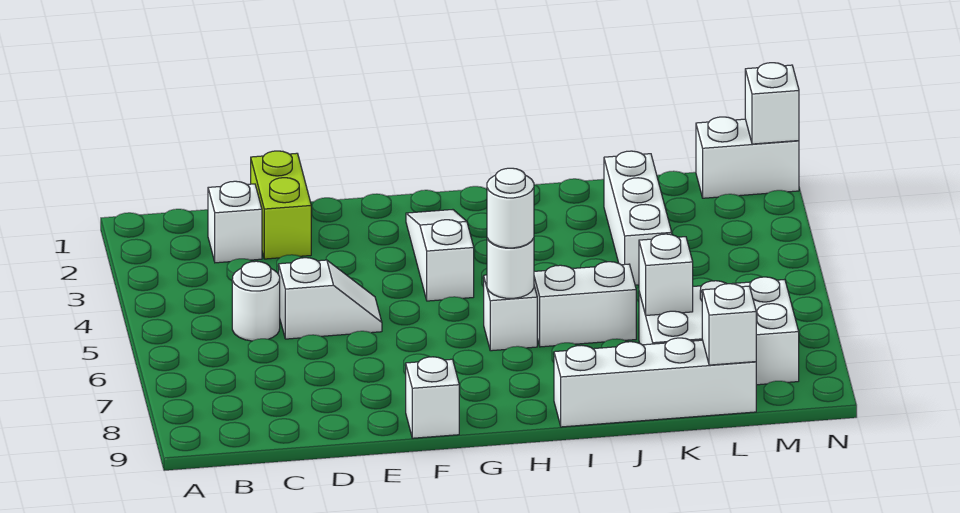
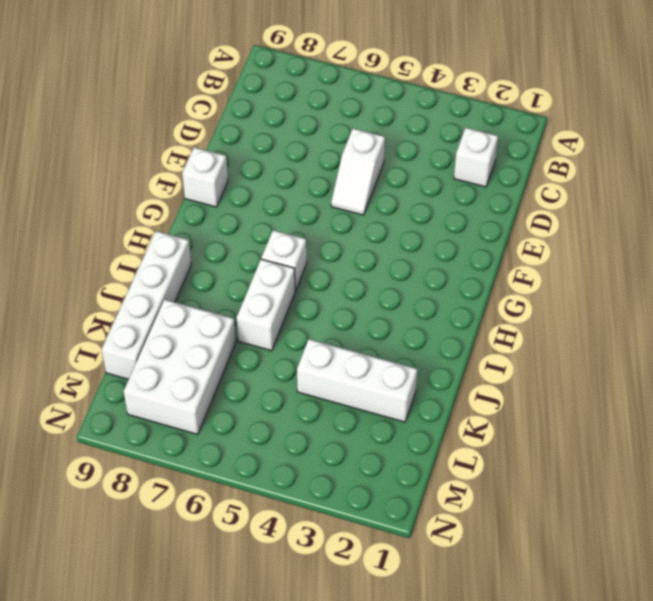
none -> white 1x1 round brick [232,261,280,341]
none -> lime 1x2 brick [251,151,311,259]
none -> white 1x3 slope [406,210,474,301]

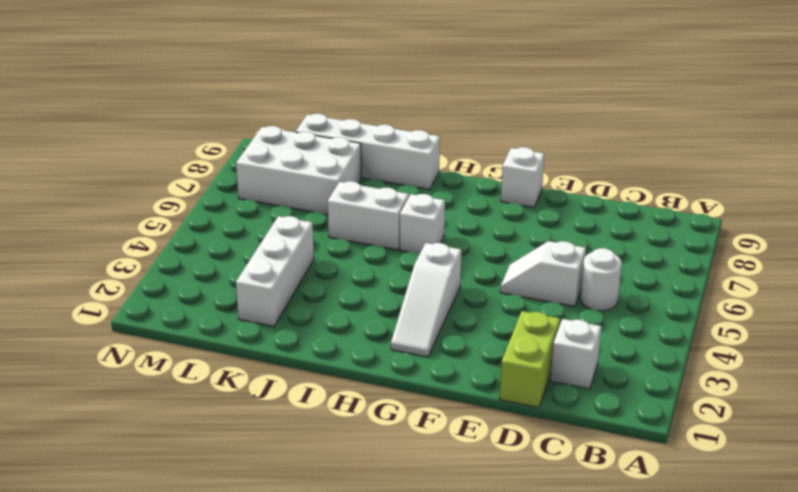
none -> white 1x2 brick [696,117,799,198]
none -> white 1x1 round brick [487,238,534,298]
none -> white 1x1 brick [639,234,693,315]

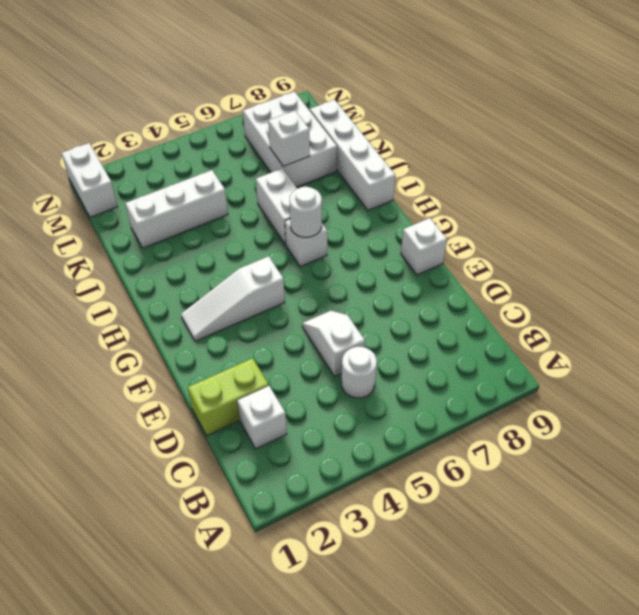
none -> white 1x1 brick [702,284,756,365]
none -> white 1x1 brick [745,63,799,144]
none -> white 1x1 round brick [487,168,534,248]

